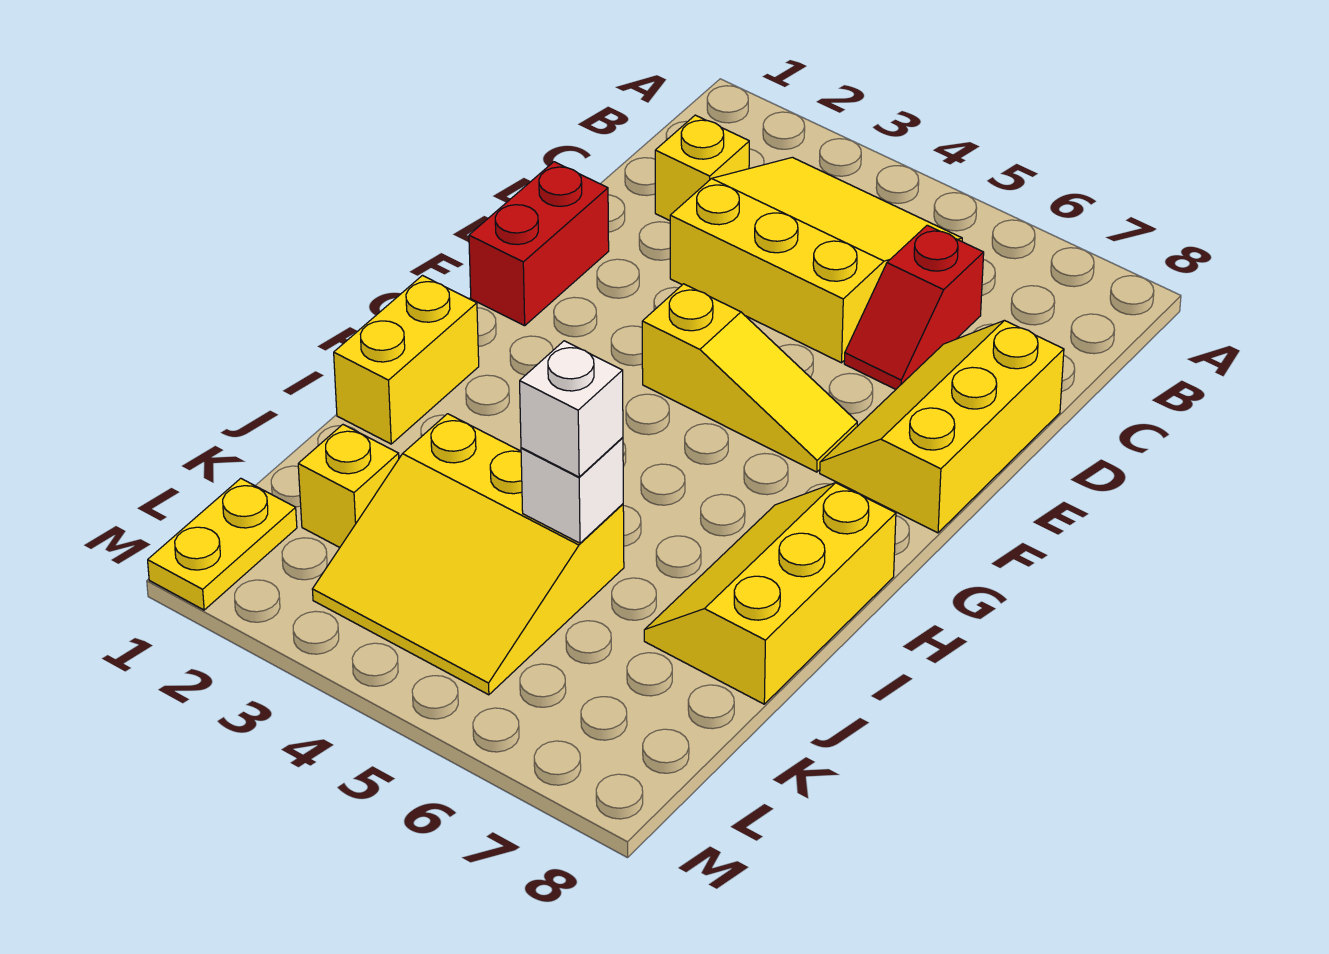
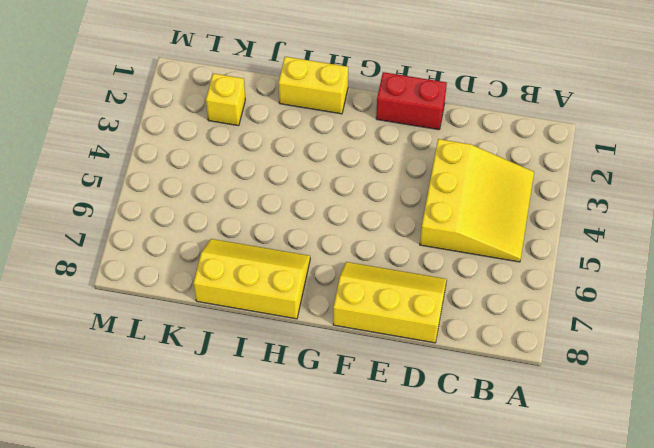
none -> yellow 1x1 brick [655,115,749,221]
none -> red 1x2 slope [844,225,984,389]
none -> yellow 1x3 slope [642,284,857,472]

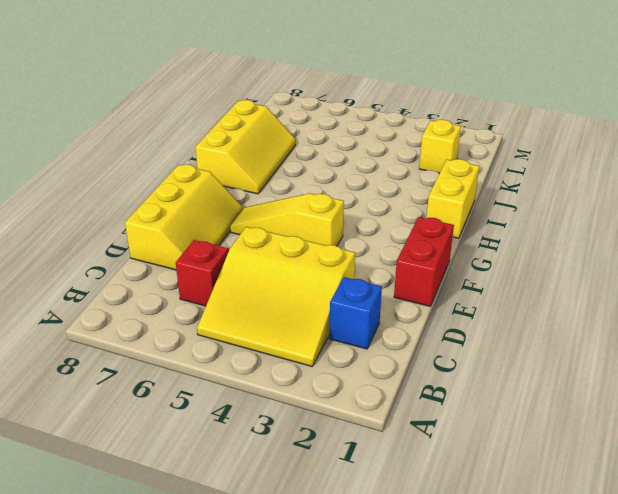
blue 1x1 brick [329,277,382,349] -> yellow 1x1 brick [655,115,749,221]
none -> yellow 3x3 slope [312,414,624,695]
none -> yellow 1x2 plate [148,478,297,610]
none -> white 1x1 brick [521,437,623,543]

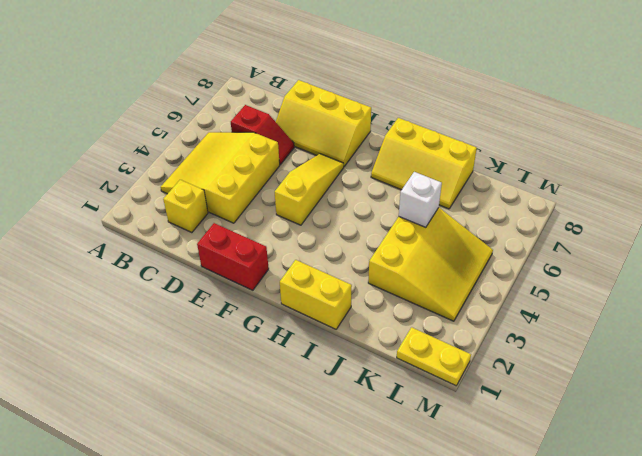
none -> yellow 1x1 brick [298,425,399,547]
none -> white 1x1 brick [520,341,623,477]

